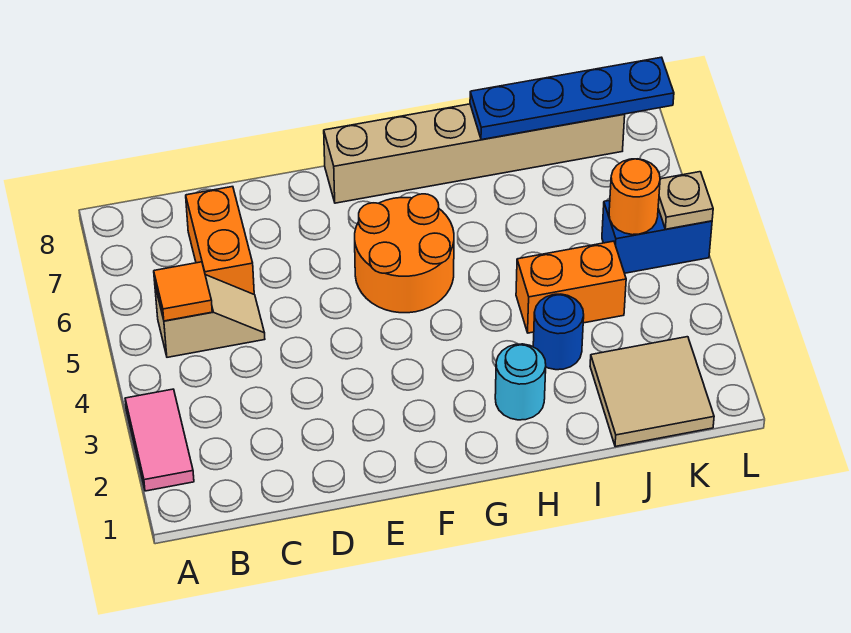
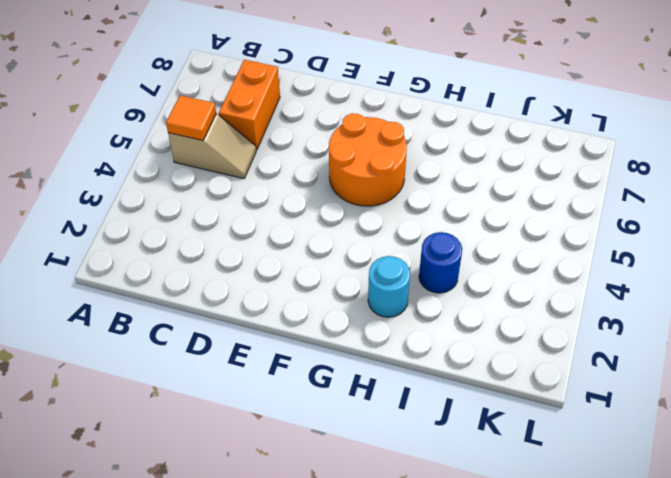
none -> pink 1x2 tile [125,389,194,491]
none -> tan 1x6 brick [324,104,625,203]
none -> orange 1x2 brick [516,241,626,333]

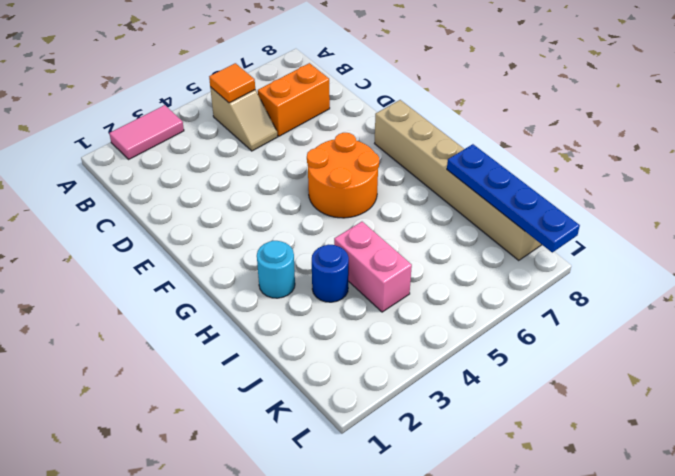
pink 1x2 brick [334,222,412,312] -> orange 1x2 brick [516,241,626,333]
none -> tan 2x2 tile [590,337,714,447]
none -> blue 1x2 brick [602,200,712,273]
none -> orange 1x1 round brick [609,159,660,235]

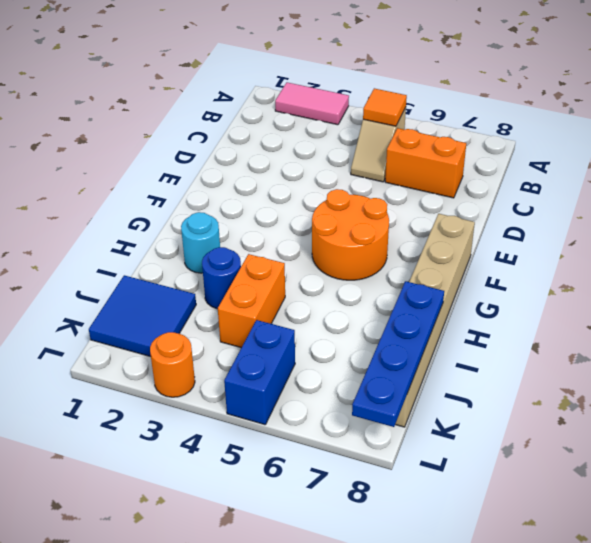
blue 2x2 tile [89,275,196,357] -> tan 2x2 tile [590,337,714,447]
orange 1x1 round brick [150,332,195,397] -> orange 1x1 round brick moved to [609,159,660,235]
none -> tan 1x1 plate [658,172,713,229]

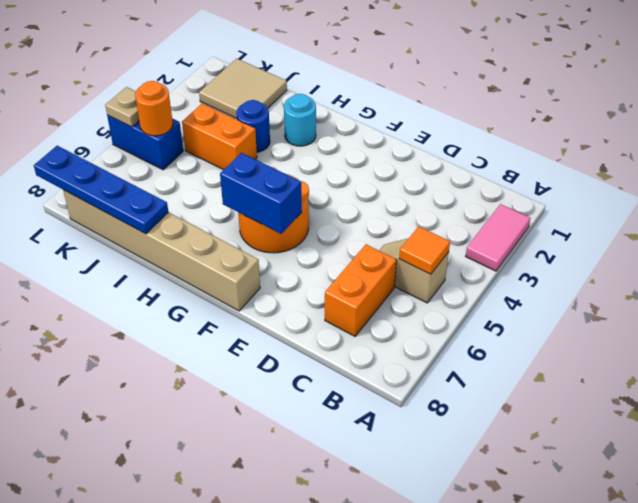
blue 1x2 brick [220,153,302,234] -> none

